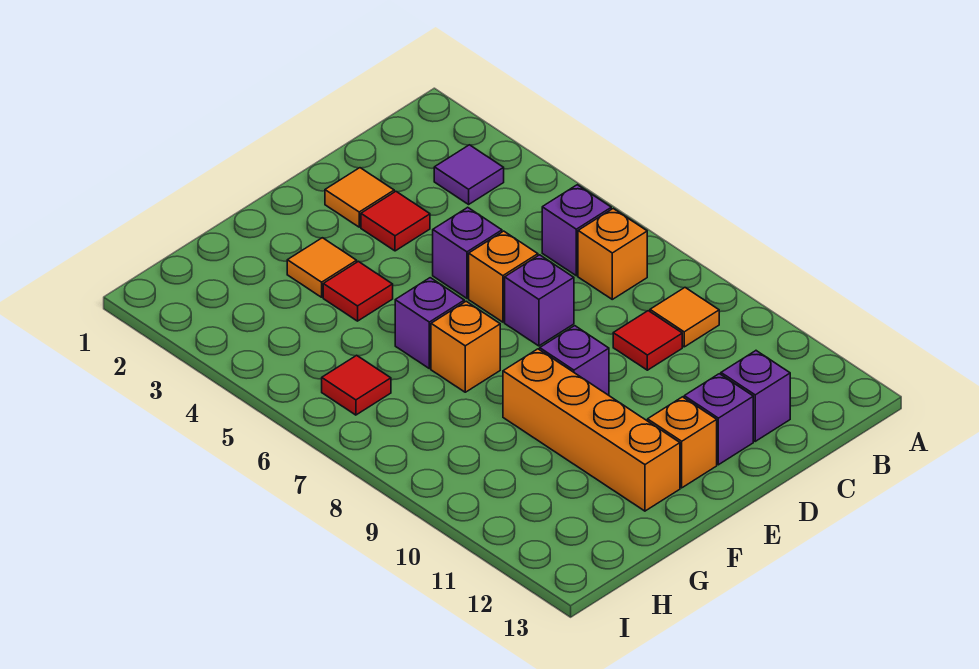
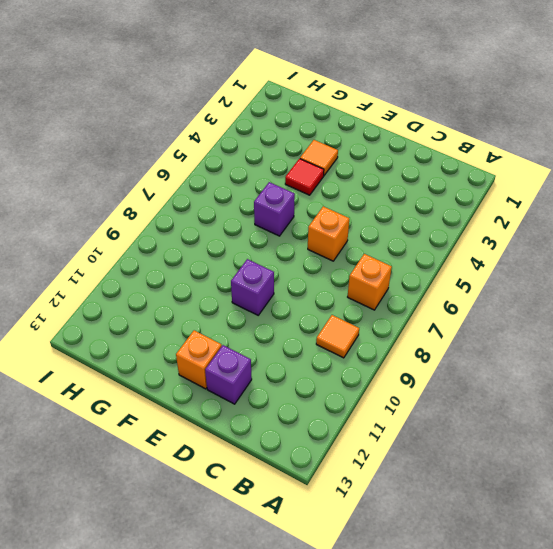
none -> purple 1x1 tile [434,145,504,204]
none -> purple 1x1 brick [542,185,611,276]
none -> red 1x1 tile [613,311,682,370]

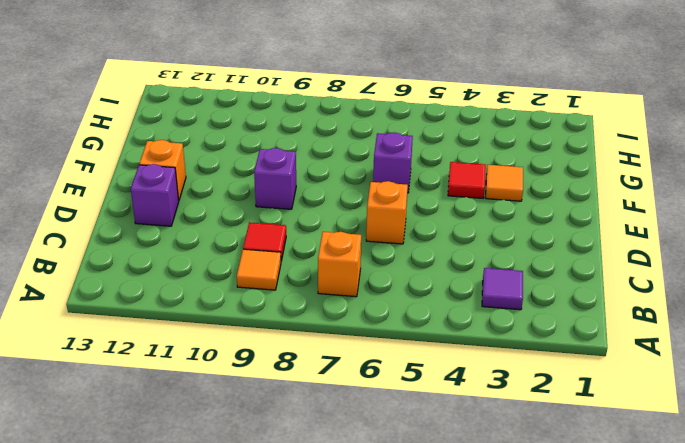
none -> purple 1x1 brick [542,185,611,276]
none -> purple 1x1 brick [721,351,790,441]
none -> orange 1x1 tile [325,168,394,227]

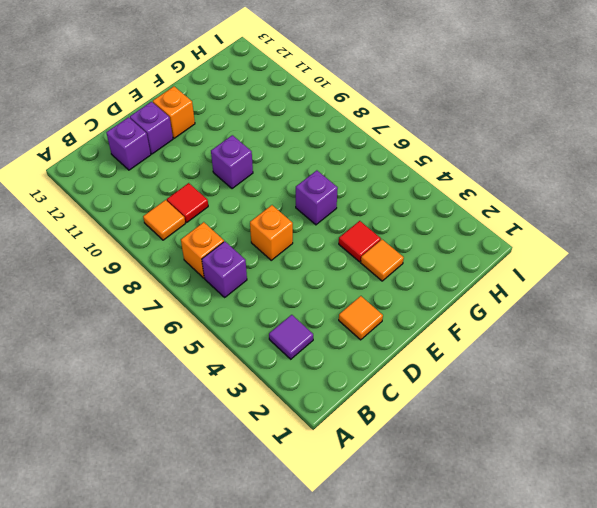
none -> red 1x1 tile [361,191,430,251]
none -> purple 1x1 brick [433,207,502,298]
none -> purple 1x1 brick [505,255,574,346]

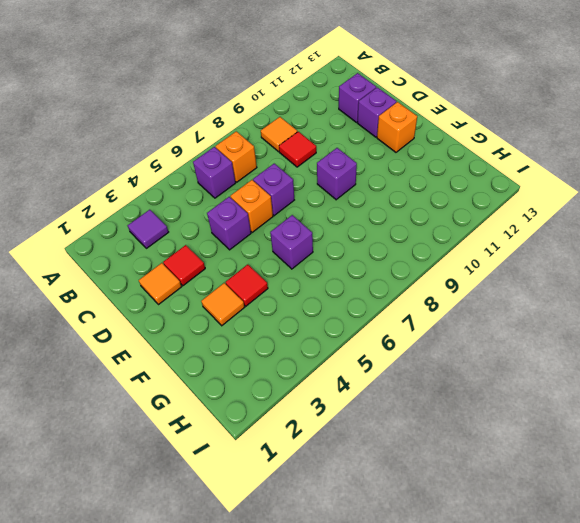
none -> orange 1x1 brick [431,301,500,392]
none -> orange 1x4 brick [503,349,680,511]
none -> red 1x1 tile [322,355,391,415]

